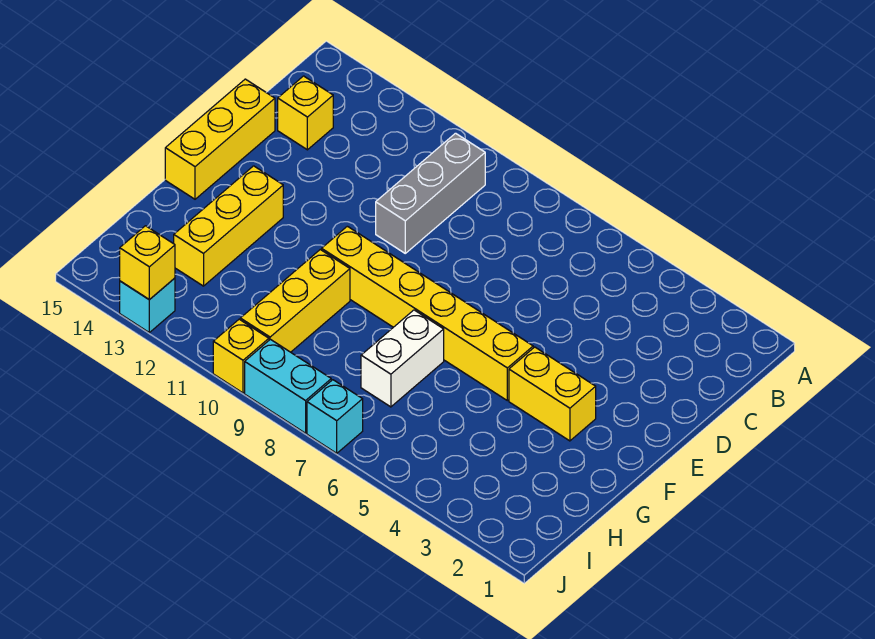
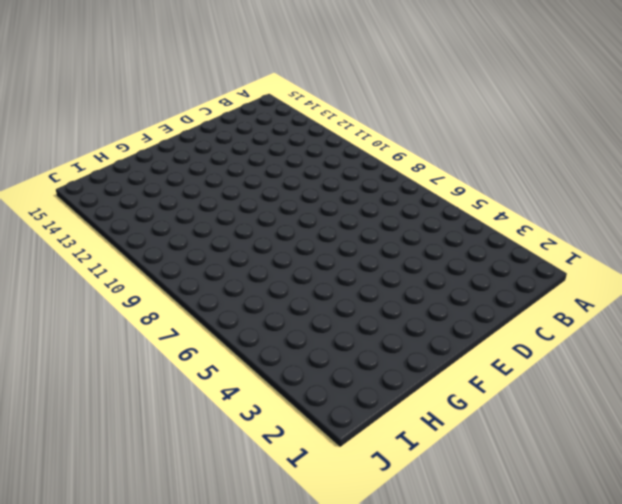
none -> grey 1x3 brick [376,133,485,253]
none -> yellow 1x1 brick [278,76,333,150]
none -> yellow 1x3 brick [165,79,275,199]

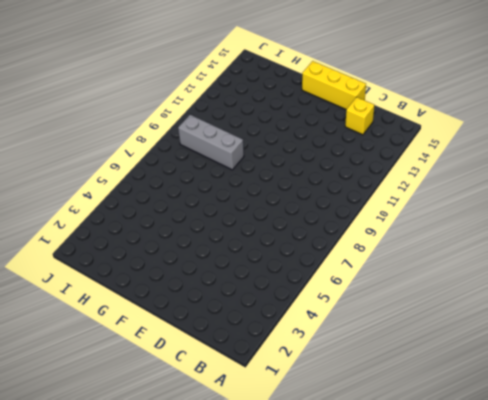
grey 1x3 brick [178,115,244,170] -> grey 1x3 brick moved to [376,133,485,253]
none -> yellow 1x2 brick [509,347,596,441]
none -> yellow 1x6 brick [322,226,533,401]
none -> yellow 1x3 brick [174,166,283,286]

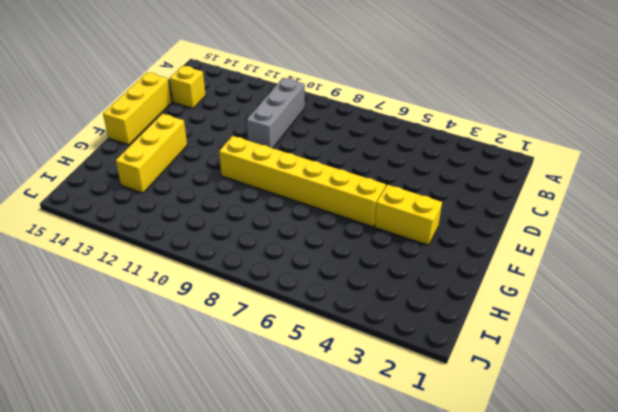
none -> white 1x2 brick [361,310,444,407]
none -> yellow 1x3 brick [240,250,350,352]
none -> cyan 1x1 brick [307,380,363,453]

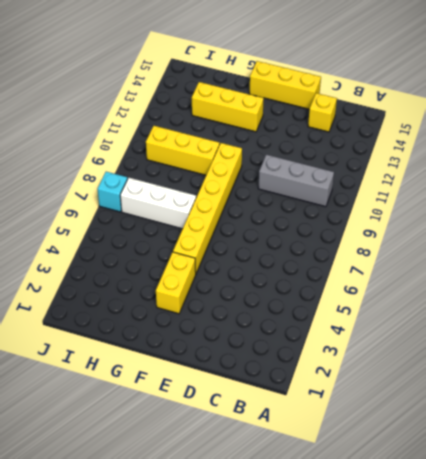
white 1x3 brick [120,177,196,229] -> white 1x2 brick [361,310,444,407]
none -> cyan 1x2 brick [245,339,331,433]
none -> yellow 1x1 brick [213,319,269,393]
none -> cyan 1x1 brick [120,278,175,332]

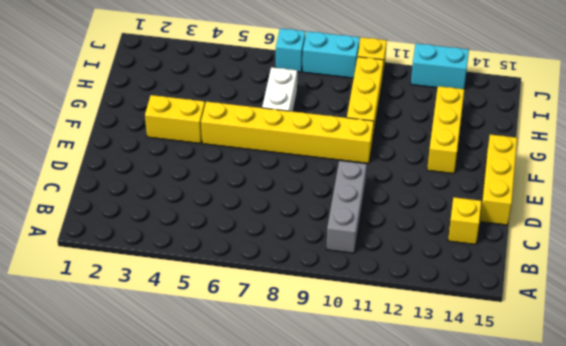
cyan 1x2 brick [411,43,469,89] -> cyan 1x1 brick [120,278,175,332]
none -> yellow 1x1 brick [120,226,175,300]

